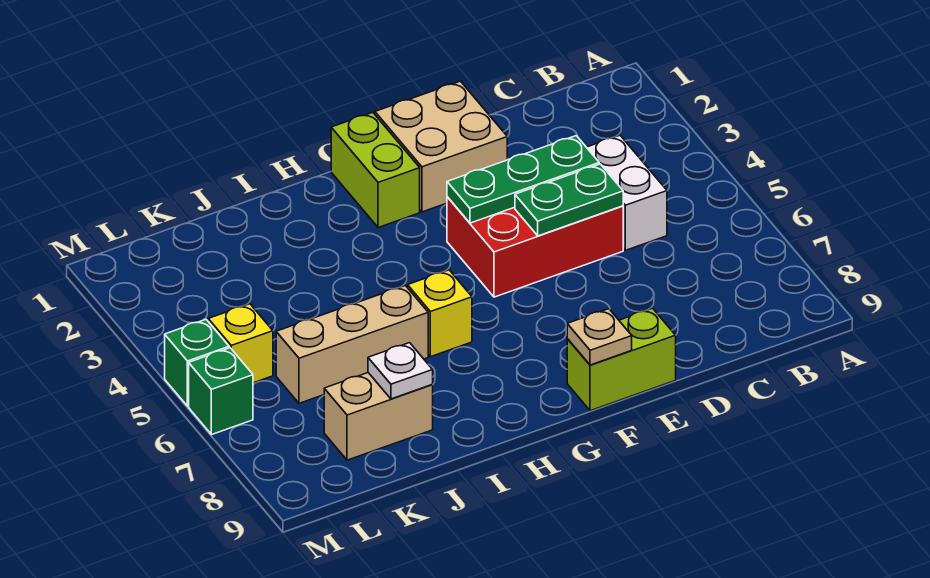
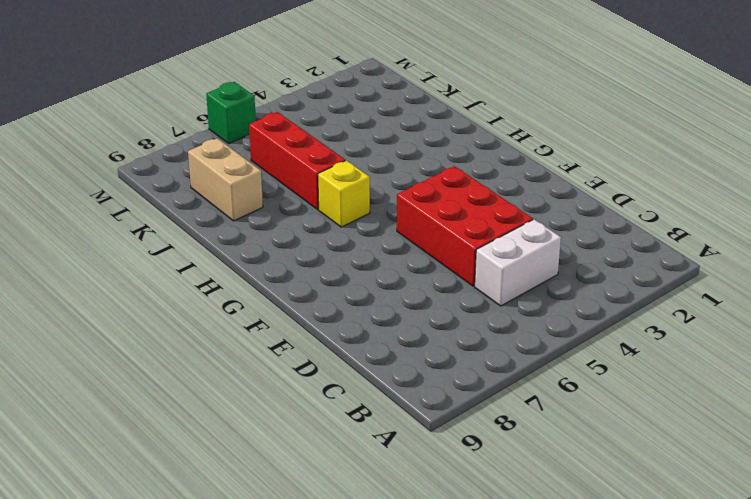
red 1x3 brick [249,112,345,209] -> tan 1x3 brick [276,285,428,403]
none -> tan 2x2 brick [375,81,507,212]
none -> lime 1x2 brick [567,308,676,411]
none -> lime 1x2 brick [331,112,420,228]

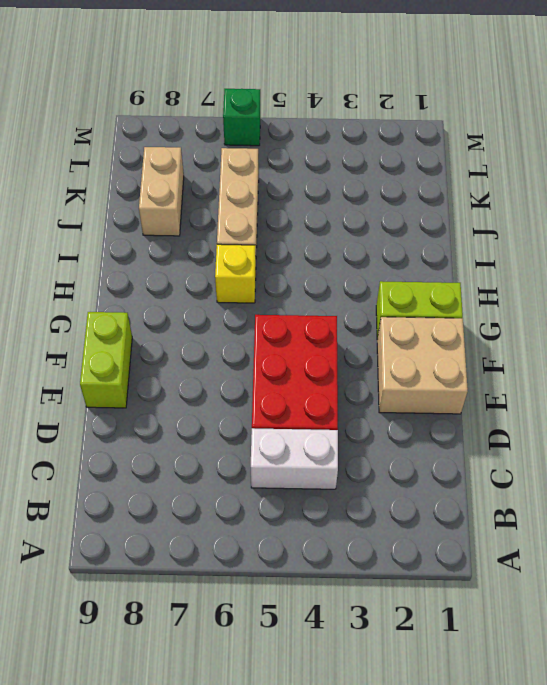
none -> yellow 1x1 brick [208,304,273,383]
none -> green 1x1 brick [165,320,229,406]
none -> green 1x3 plate [447,136,599,223]

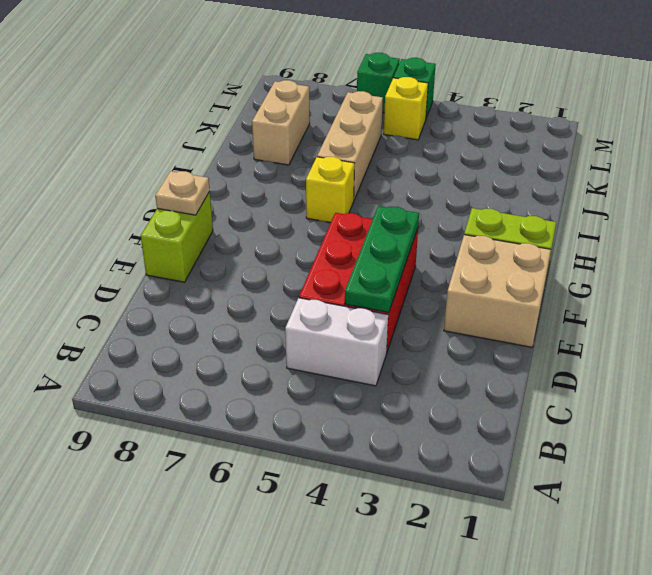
none -> green 1x2 plate [515,164,623,236]
none -> white 1x1 plate [368,343,433,399]

